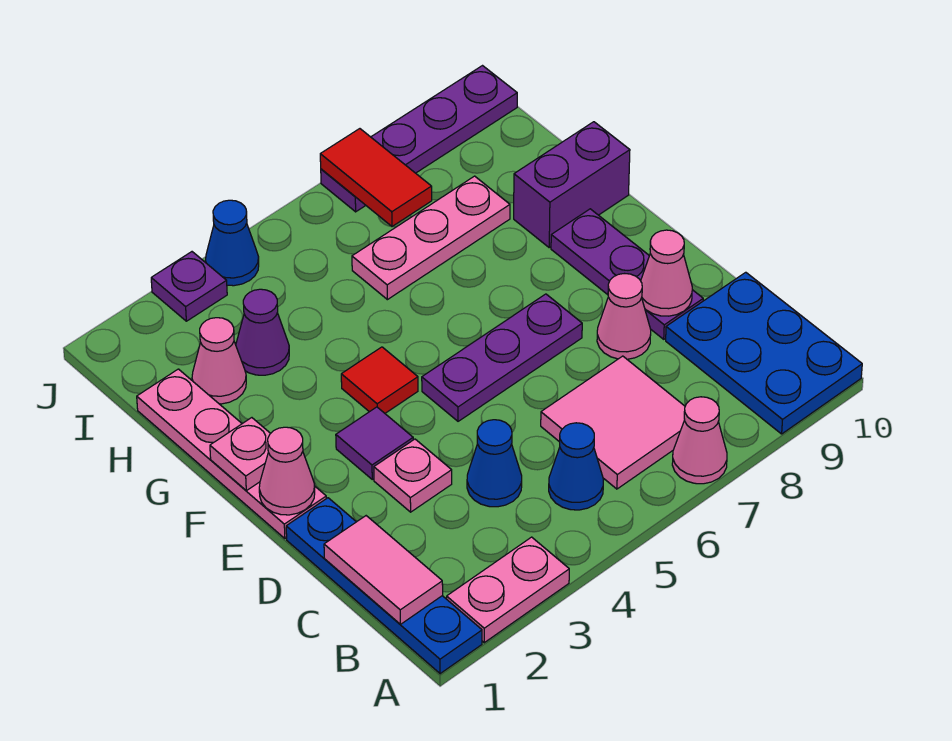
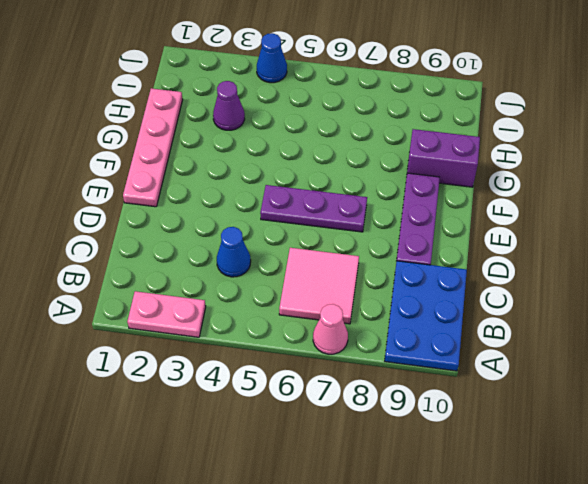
none -> blue 1x4 plate [286,498,482,674]
none -> blue 1x1 cone [549,423,604,510]
none -> pink 1x1 plate [374,439,452,512]

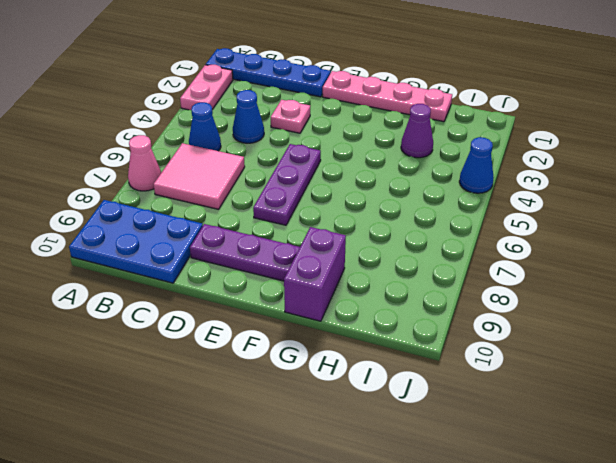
none -> pink 1x1 cone [597,274,651,359]
none -> purple 1x1 tile [336,407,413,479]
none -> red 1x1 tile [341,347,418,413]

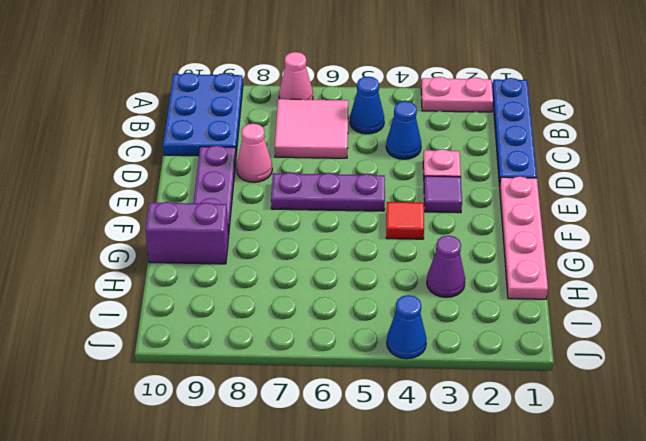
none -> pink 1x1 cone [192,318,246,404]
none -> pink 1x3 plate [352,176,510,300]
none -> purple 1x1 plate [151,252,227,321]

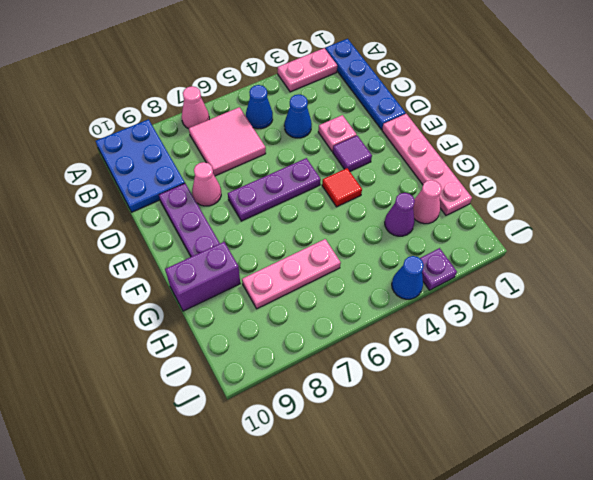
none -> purple 1x4 plate [321,66,517,212]
none -> pink 1x2 tile [324,516,443,624]
none -> pink 1x1 cone [641,230,692,316]

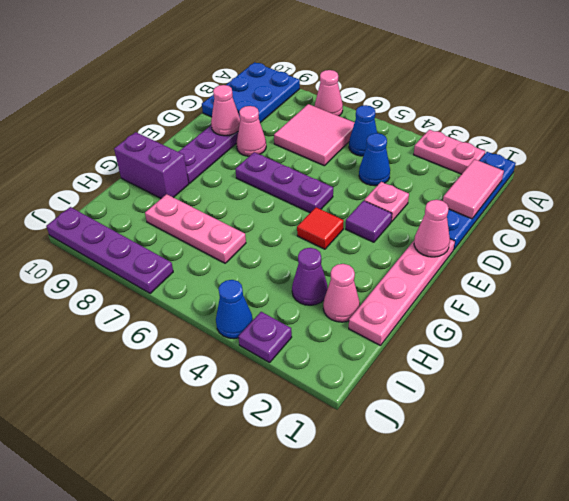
none -> pink 1x1 plate [210,418,271,491]
none -> red 1x2 tile [320,129,432,227]

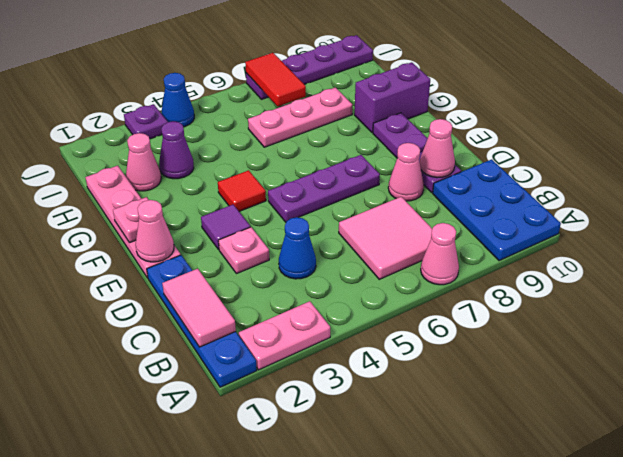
none -> blue 1x1 cone [549,423,604,510]

